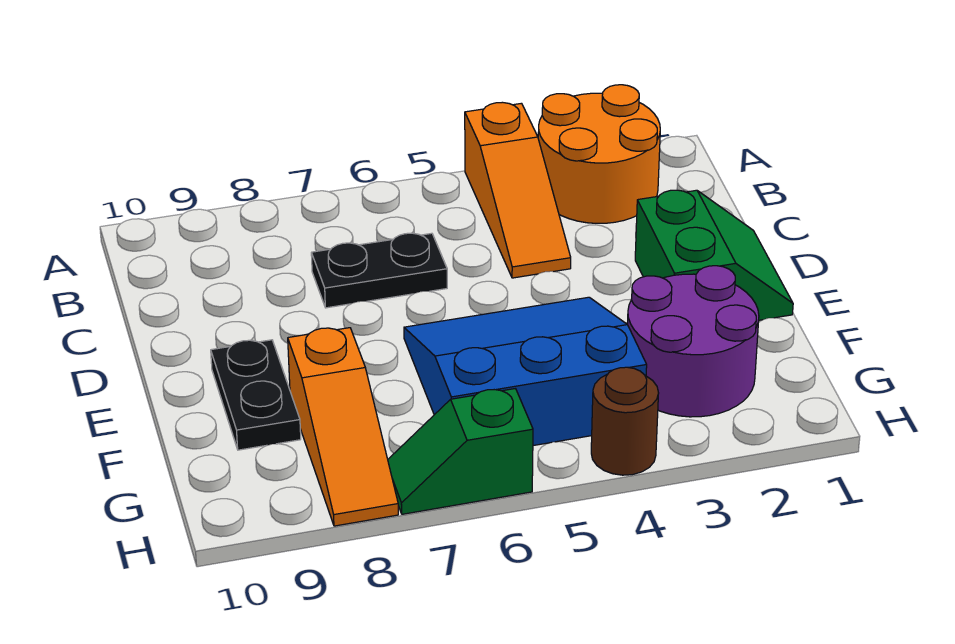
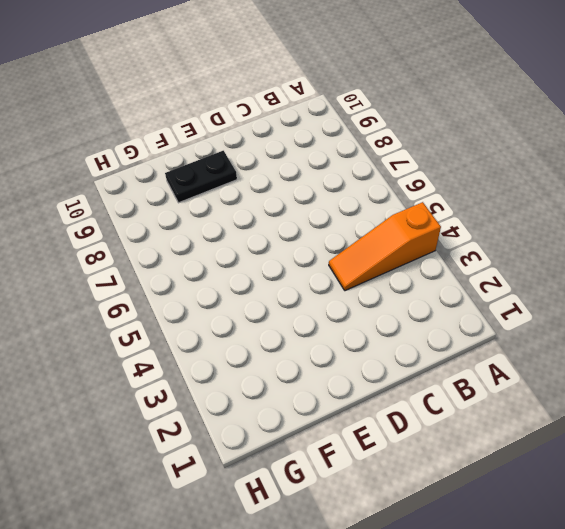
none -> orange 2x2 round brick [538,85,660,223]
none -> black 1x2 plate [311,233,447,308]

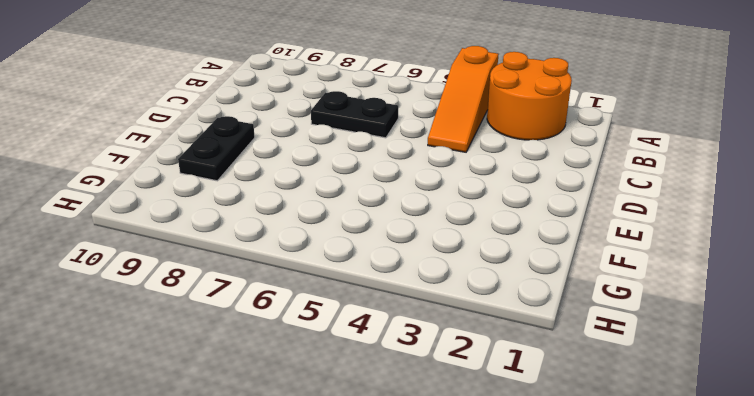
none -> green 2x2 slope [635,190,793,320]
none -> blue 3x3 slope [404,297,647,446]

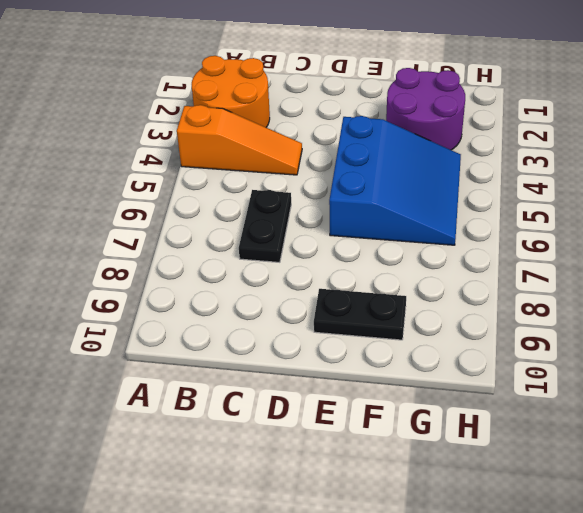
blue 3x3 slope [329,116,461,245] -> blue 3x3 slope turned to [404,297,647,446]
none -> green 2x2 slope [635,190,793,320]
none -> orange 1x3 slope [288,328,398,526]

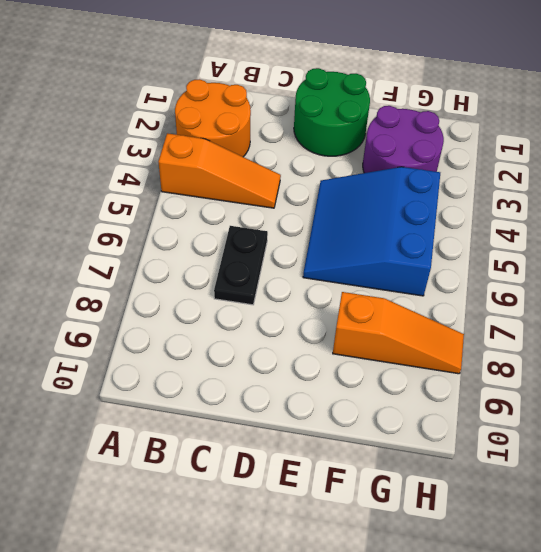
green 2x2 round brick [294,68,370,156] -> green 2x2 slope [635,190,793,320]
none -> black 1x2 plate [211,340,301,450]
none -> brown 1x1 round brick [591,367,659,475]

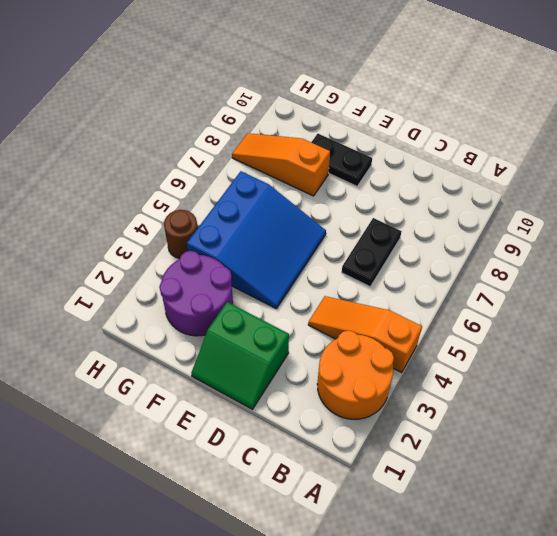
none -> green 1x2 slope [388,389,533,514]

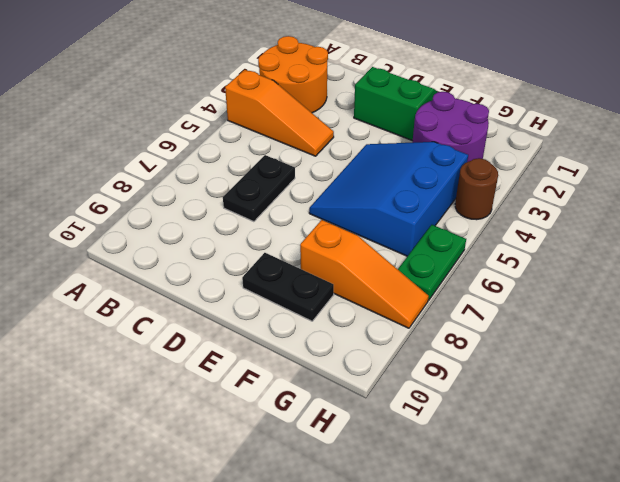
green 1x2 plate [398,225,466,300] -> green 1x2 slope [388,389,533,514]

